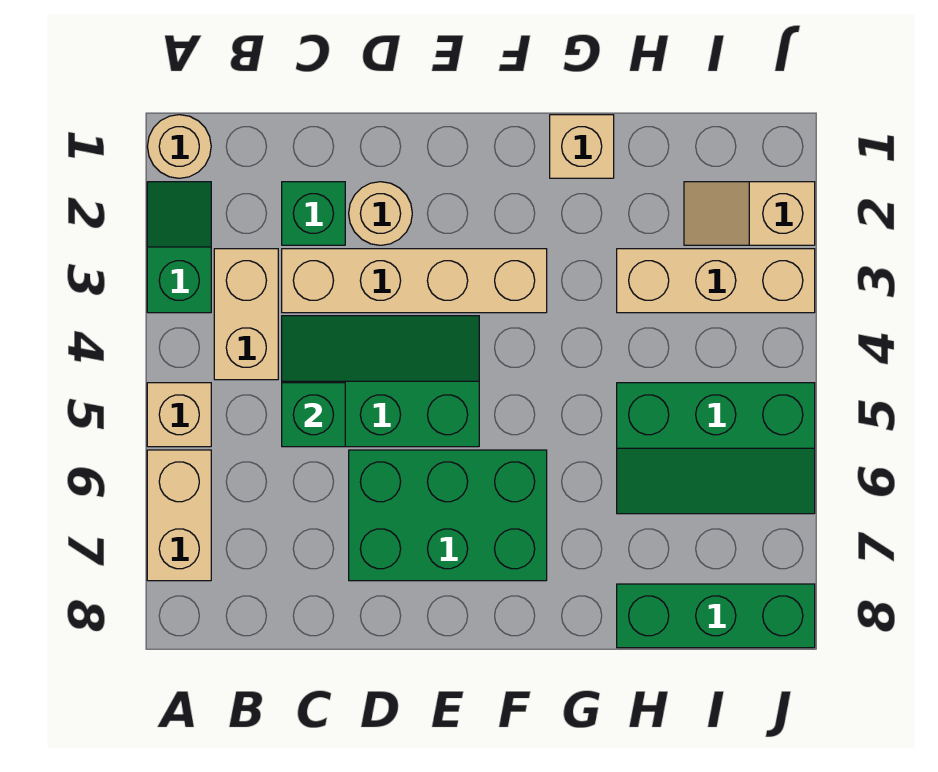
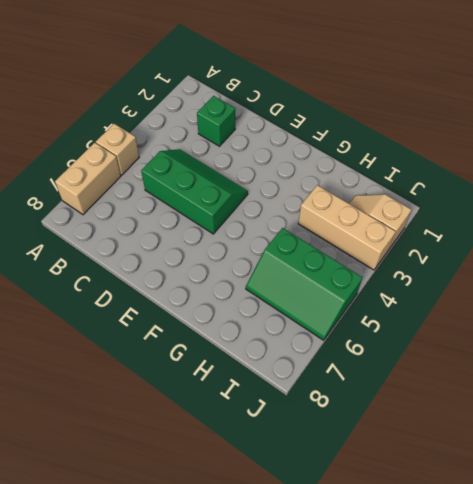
none -> tan 1x1 round brick [147,115,211,178]
none -> green 1x2 slope [147,182,211,313]
none -> tan 1x2 brick [214,249,278,380]

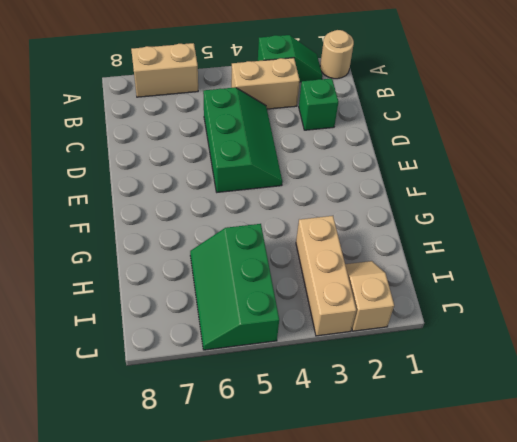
none -> tan 1x1 brick [147,383,211,447]
none -> tan 1x4 brick [282,249,547,313]
none -> tan 1x1 round brick [349,182,412,245]

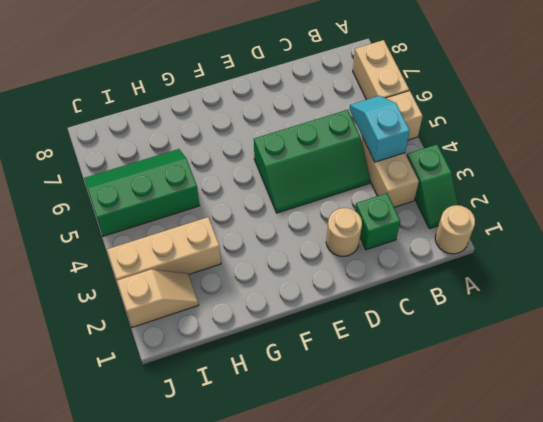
cyan 1x2 slope [349,96,410,162] -> none
none -> tan 1x4 brick [282,249,547,313]
none -> green 2x3 brick [349,450,547,581]
none -> tan 1x1 brick [550,115,614,178]

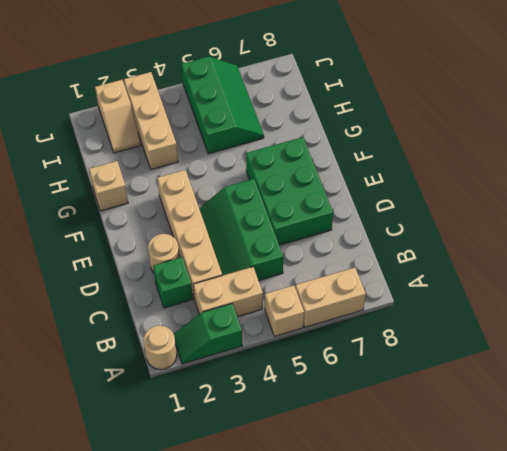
none -> green 1x3 brick [617,584,815,648]
none -> green 1x1 brick [282,383,345,447]

